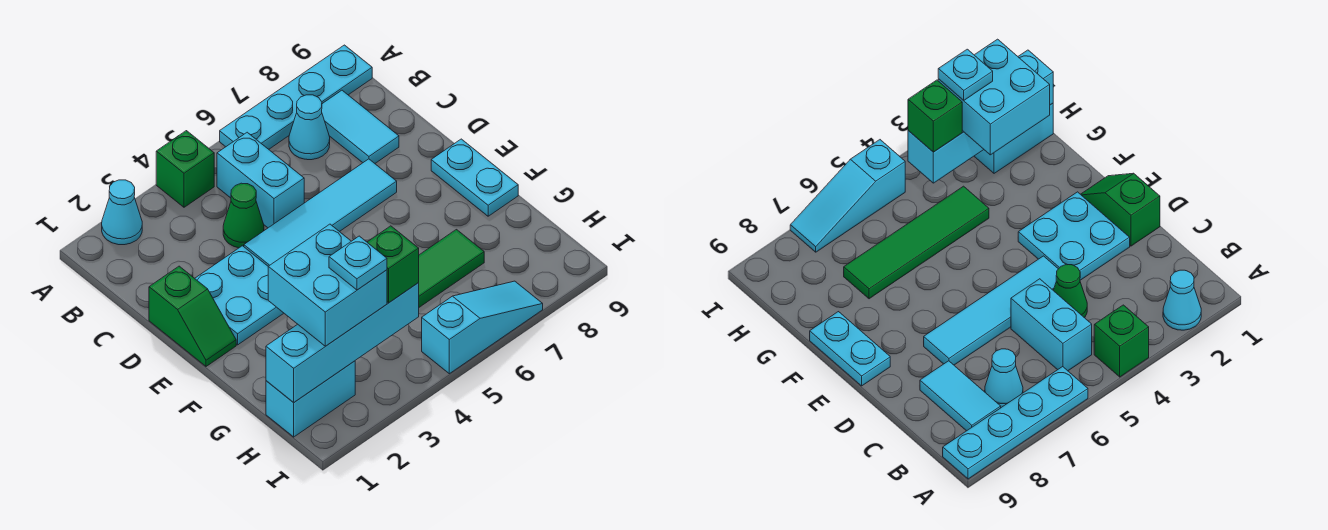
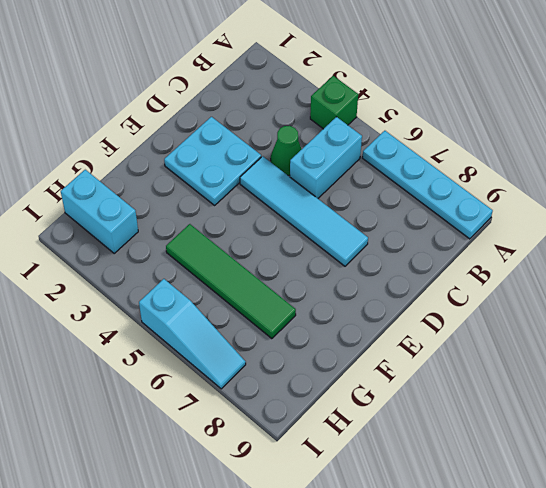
none -> cyan 1x1 cone [102,180,142,245]
none -> cyan 1x1 cone [289,95,330,160]
none -> cyan 1x2 tile [322,90,399,163]

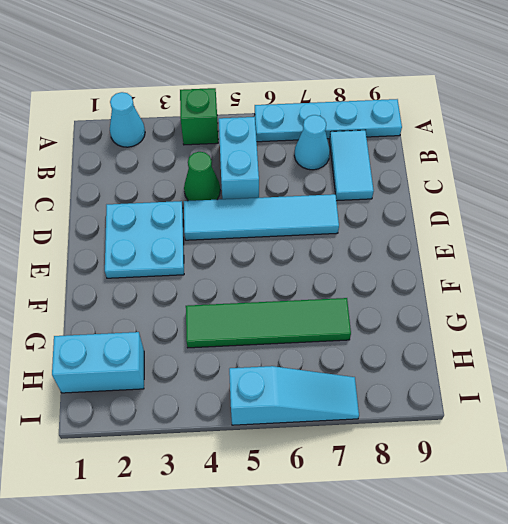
none -> green 1x2 slope [149,266,236,366]
none -> cyan 1x2 plate [431,139,518,216]
none -> cyan 1x4 brick [266,283,419,403]

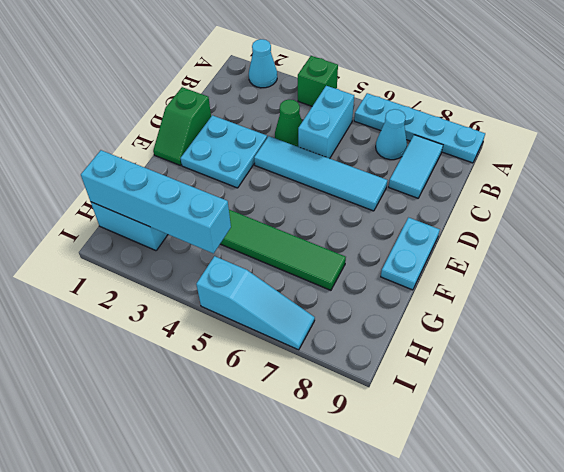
none -> cyan 2x2 brick [268,224,387,346]
none -> green 1x1 brick [367,226,419,303]
none -> cyan 1x1 plate [329,236,387,290]

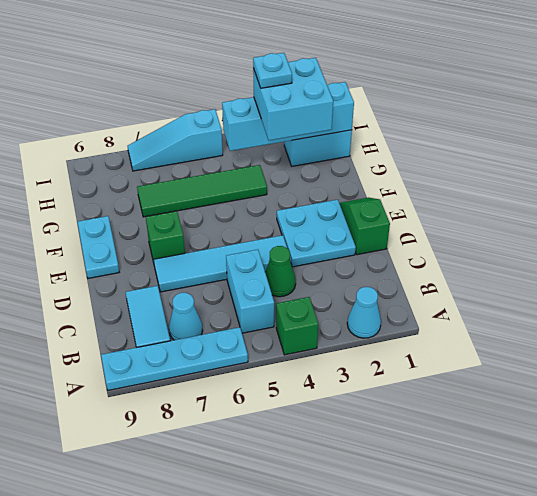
green 1x1 brick [146,211,185,263] -> green 1x1 brick moved to [367,226,419,303]

